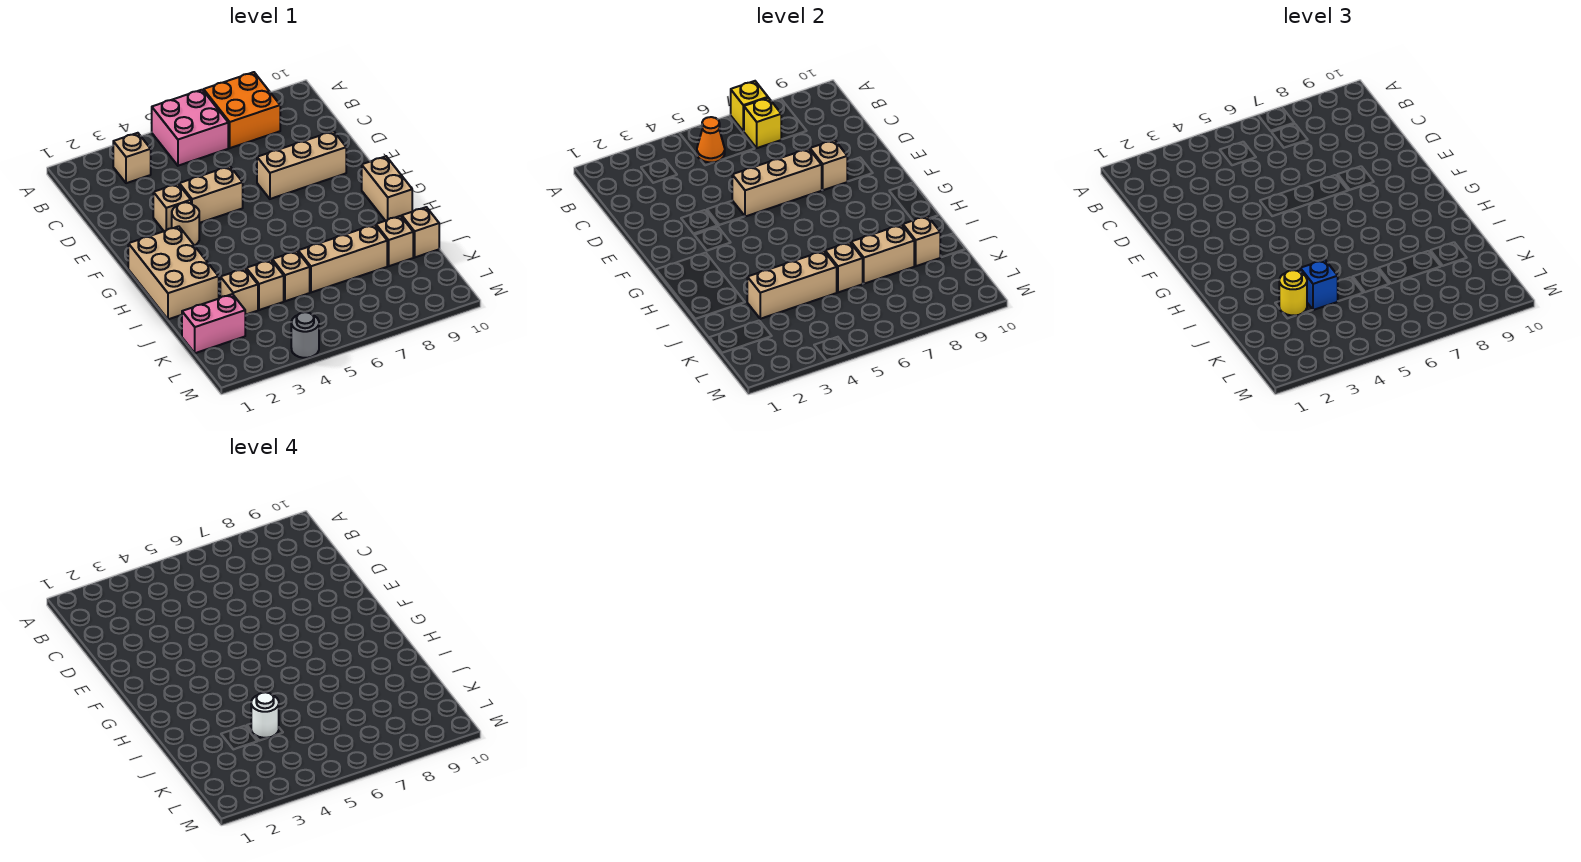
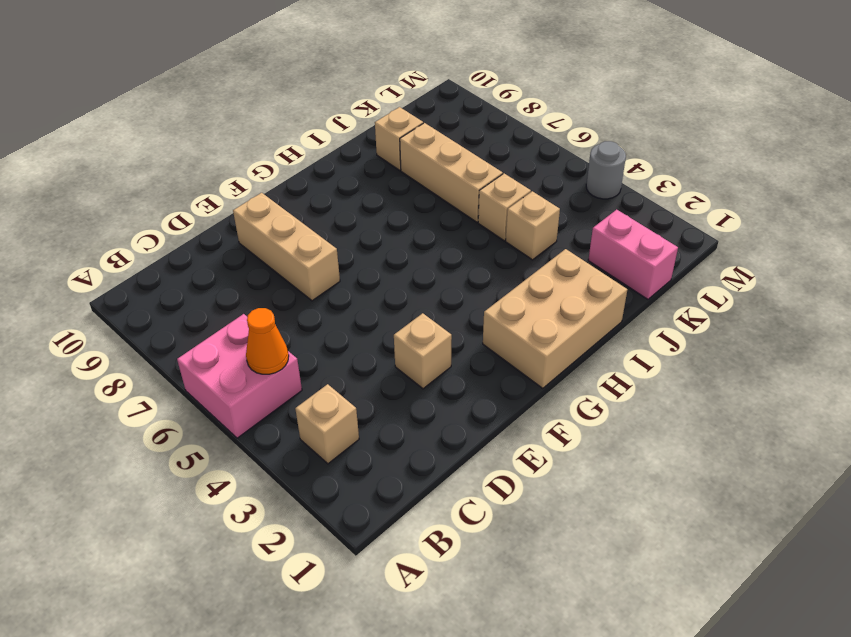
none -> orange 2x2 brick [204,72,280,148]
none -> tan 1x2 brick [179,166,243,223]
none -> tan 1x1 round brick [172,202,199,246]

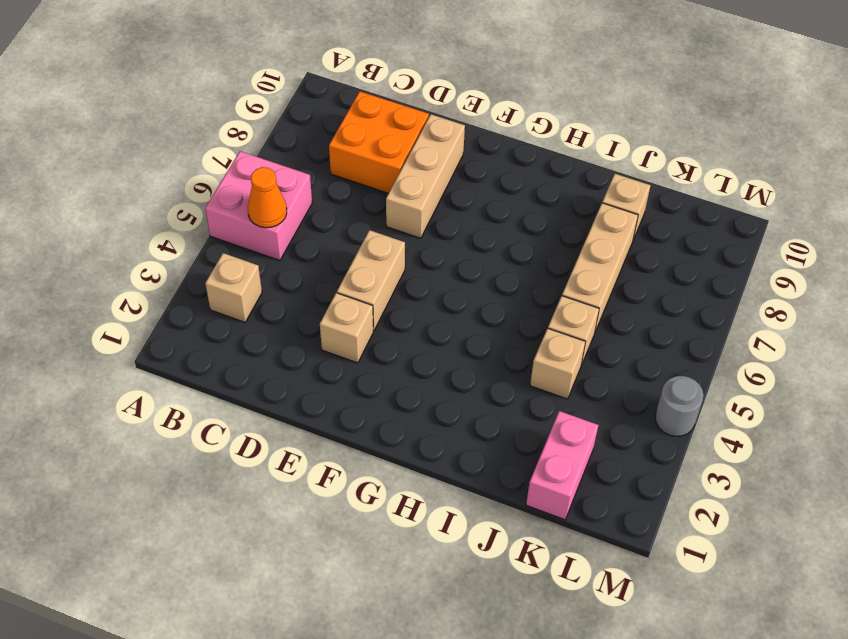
orange 2x2 brick [329,91,429,193] -> orange 2x2 brick moved to [204,72,280,148]
none -> tan 1x1 round brick [172,202,199,246]
none -> tan 2x3 brick [128,226,219,319]
none -> tan 1x2 brick [362,156,412,221]

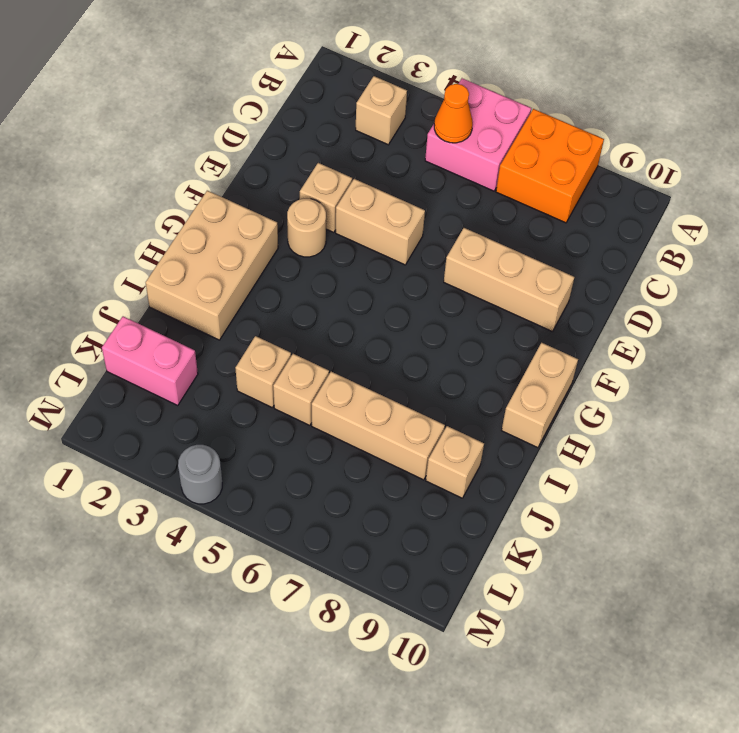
none -> tan 1x1 brick [220,268,258,315]
none -> tan 1x1 brick [402,207,439,257]
none -> yellow 1x1 brick [731,81,768,131]

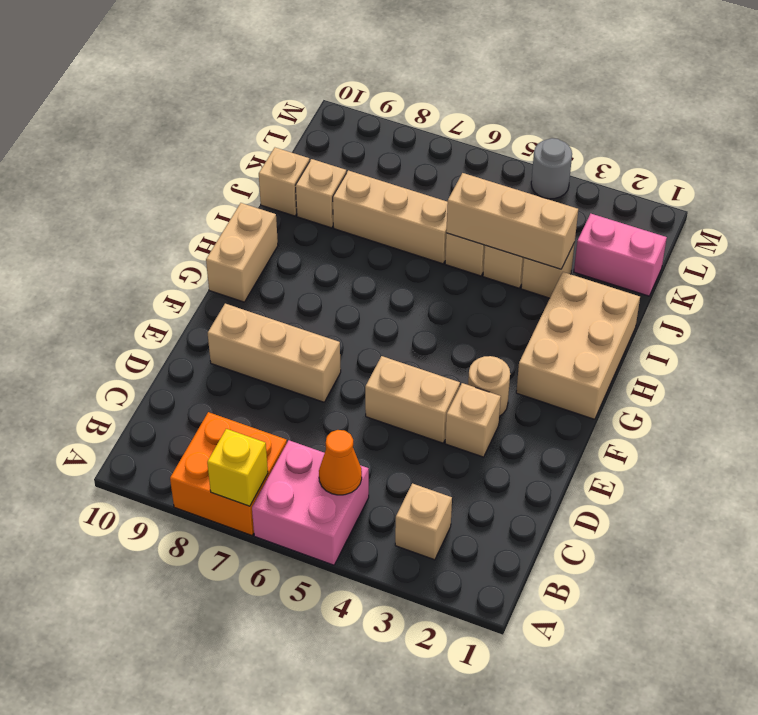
none -> yellow 1x1 brick [744,98,781,148]
none -> tan 1x3 brick [732,149,822,217]
none -> tan 1x1 brick [810,140,848,190]

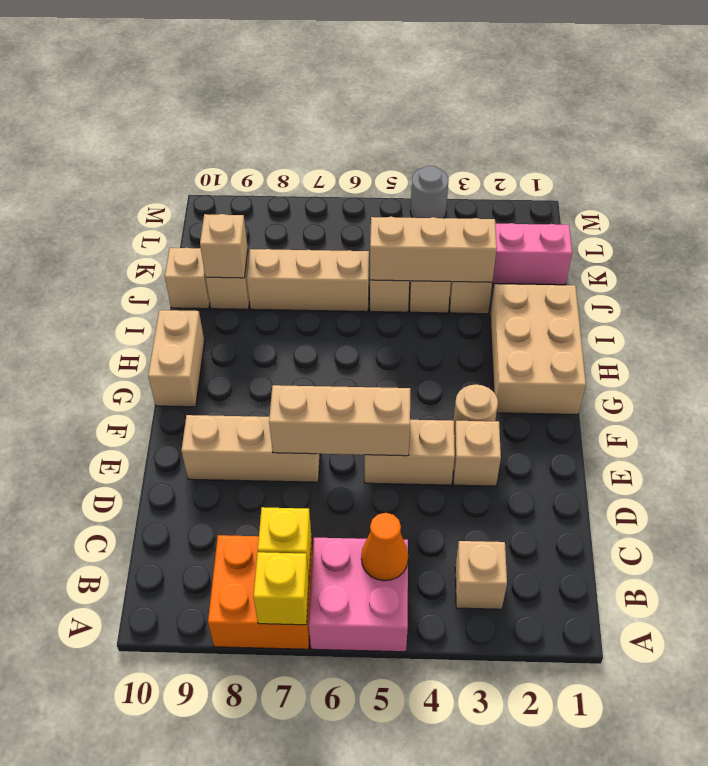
none -> tan 1x1 brick [810,140,848,190]
none -> tan 1x1 brick [825,242,863,292]
none -> tan 1x2 brick [851,225,914,284]

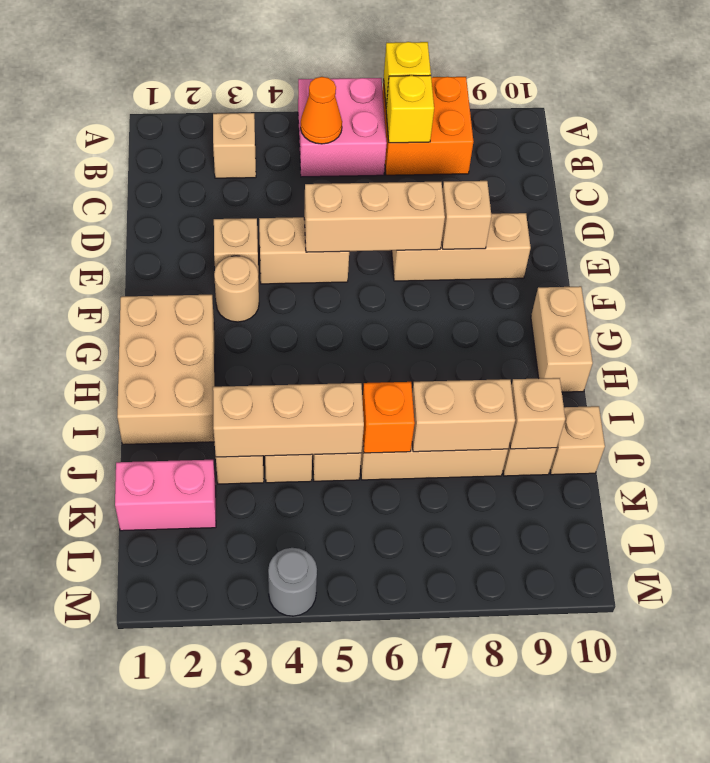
orange 1x1 brick [362,382,415,453] -> tan 1x1 brick [825,242,863,292]
none -> yellow 1x1 round brick [1279,270,1307,316]
none -> blue 1x1 brick [1300,260,1338,310]
none -> white 1x1 round brick [251,692,279,738]

